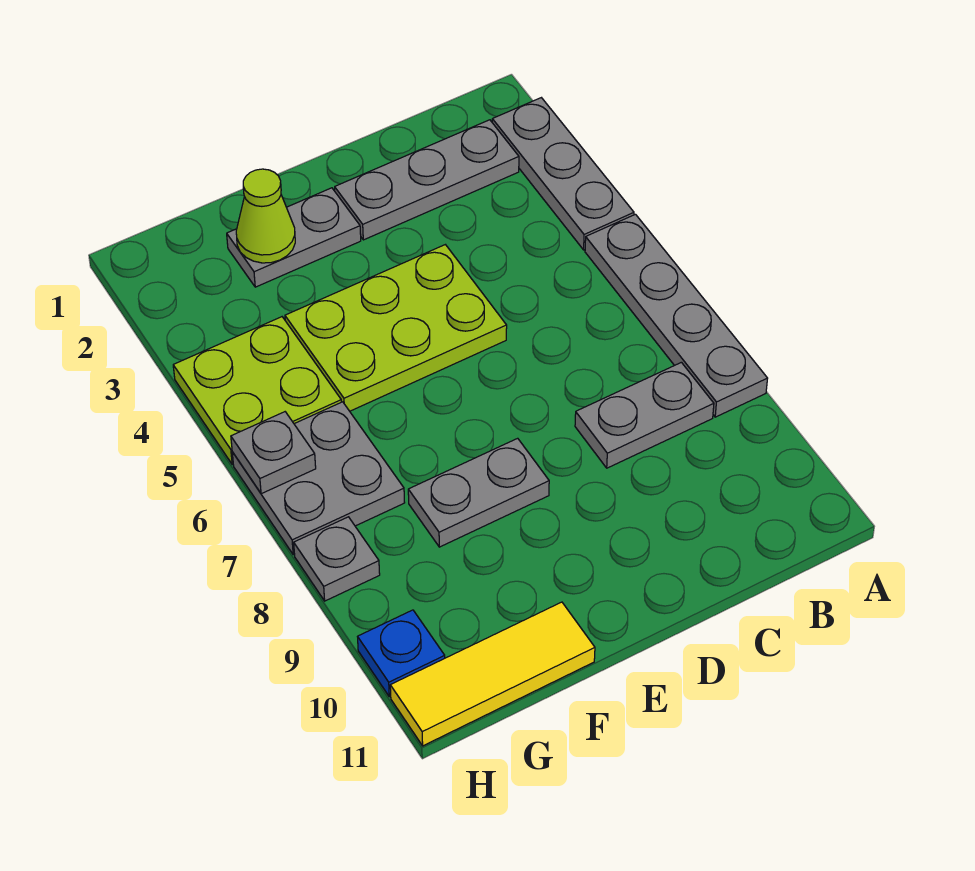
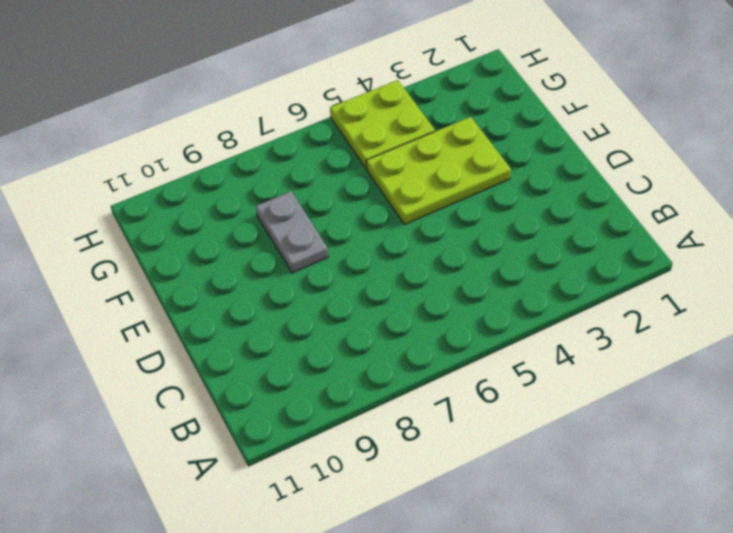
lime 2x3 plate [366,117,511,225] -> lime 2x3 plate turned to [285,245,507,411]
none -> grey 1x3 plate [492,98,634,250]
none -> grey 1x4 plate [585,214,768,417]
none -> grey 1x3 plate [335,120,519,240]

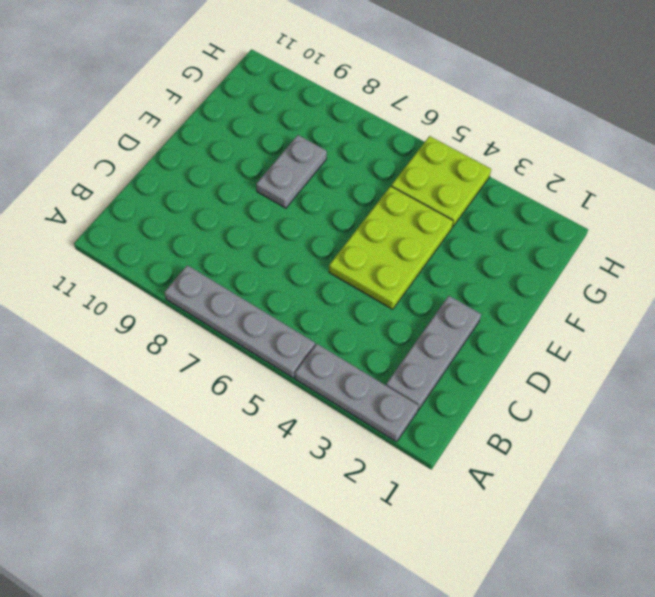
none -> grey 1x2 plate [575,362,714,468]
none -> grey 1x2 plate [227,188,361,287]
none -> yellow 1x3 tile [390,602,595,746]

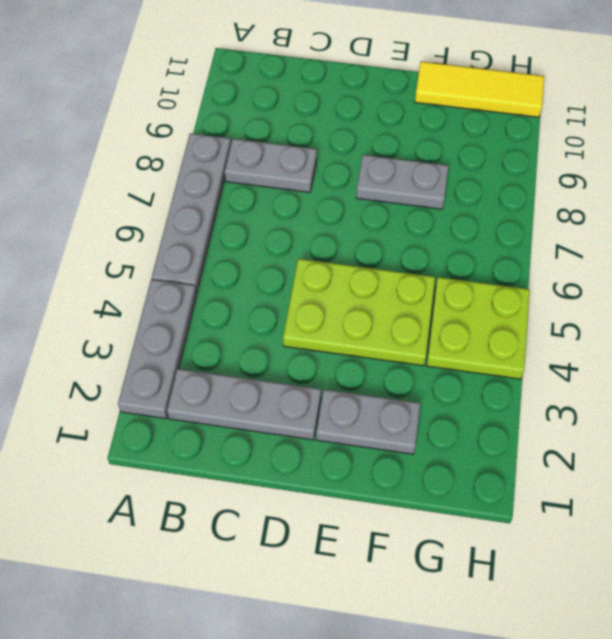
none -> grey 2x2 plate [232,402,405,555]
none -> grey 1x1 plate [294,517,380,601]
none -> blue 1x1 plate [358,610,445,697]

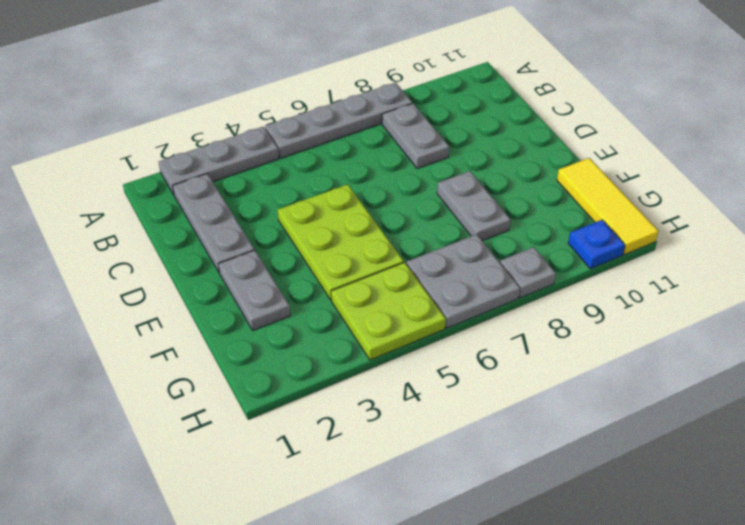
none -> lime 1x1 cone [236,169,295,263]
none -> grey 1x1 plate [231,412,316,494]

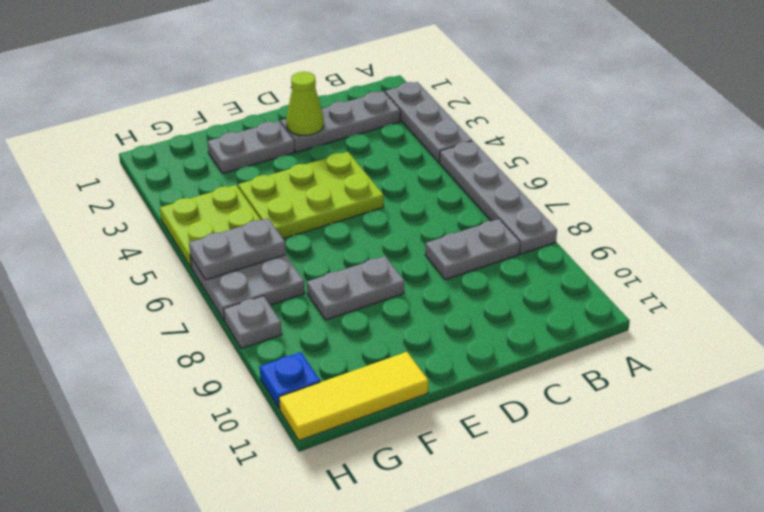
lime 1x1 cone [286,72,324,135] -> lime 1x1 cone moved to [236,169,295,263]
grey 1x2 plate [189,218,286,280] -> grey 1x1 plate [231,412,316,494]

